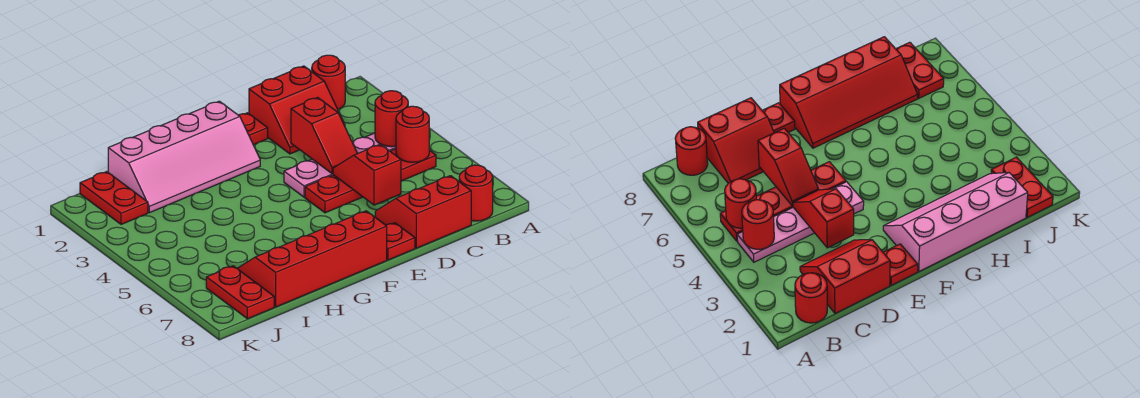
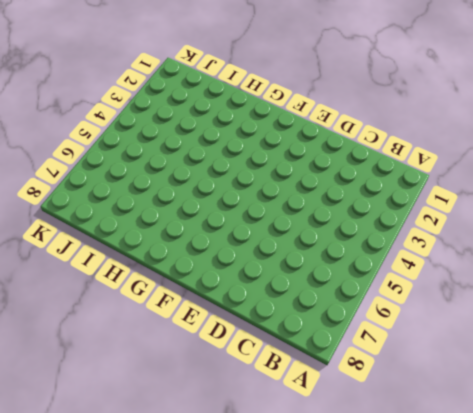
none -> red 1x1 round brick [312,55,345,109]
none -> pink 1x4 plate [284,133,396,197]
none -> red 1x4 plate [305,149,436,213]

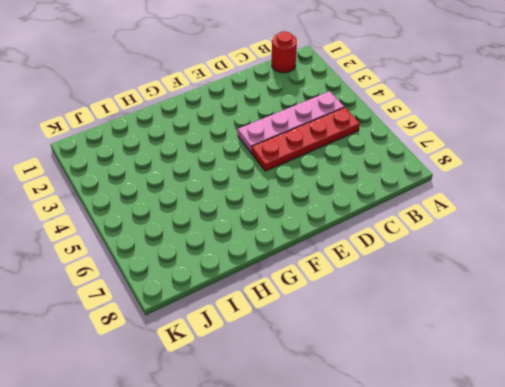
none -> red 1x1 round brick [459,165,493,221]
none -> red 2x2 slope [249,66,345,154]
none -> red 2x2 slope [375,176,471,248]

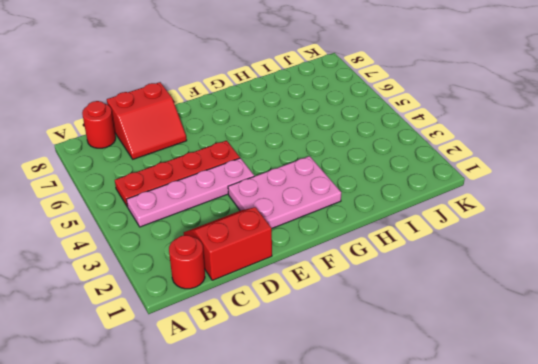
pink 2x3 plate [228,156,341,228] -> pink 2x4 slope [108,101,260,213]
none -> red 1x1 plate [239,113,268,145]
none -> red 1x1 plate [386,223,415,260]
none -> red 2x4 slope [237,211,387,307]

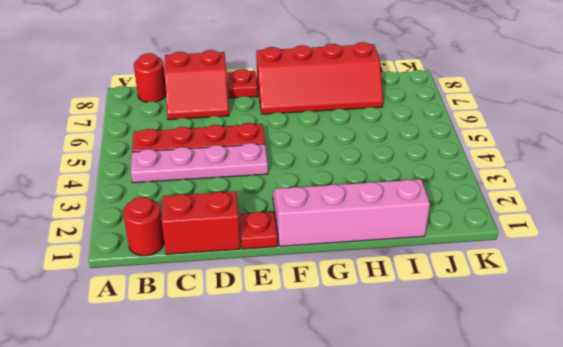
none -> red 1x2 plate [80,172,148,224]
none -> red 1x2 plate [206,266,274,319]
none -> red 1x1 round brick [375,91,408,147]

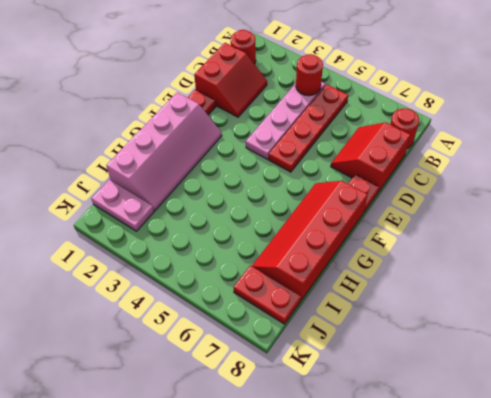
pink 1x2 plate [91,180,154,231] -> red 1x2 plate [80,172,148,224]
none -> red 1x1 round brick [396,106,429,162]
none -> red 1x2 slope [291,97,358,174]
none -> red 1x2 slope [333,144,401,205]

